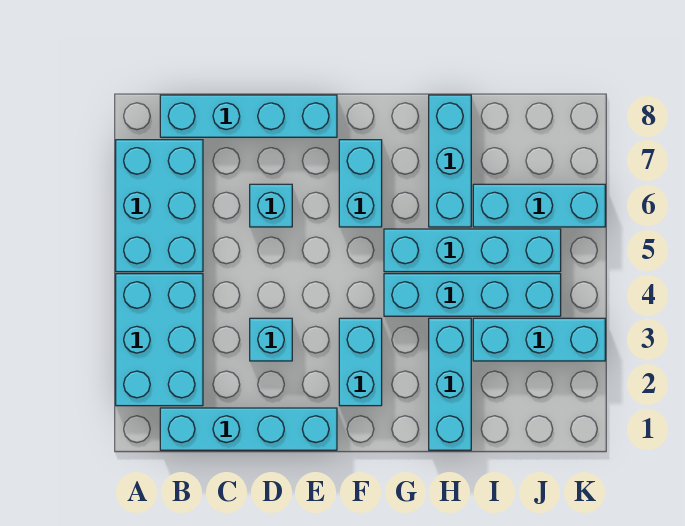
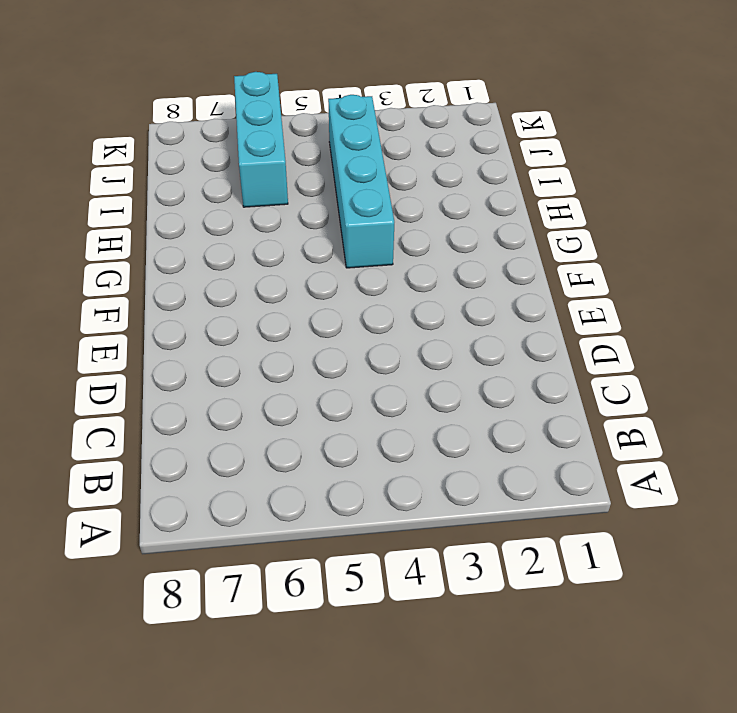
none -> cyan 2x3 brick [116,274,203,406]
none -> cyan 2x3 brick [116,140,203,272]
none -> cyan 1x4 brick [160,408,337,450]

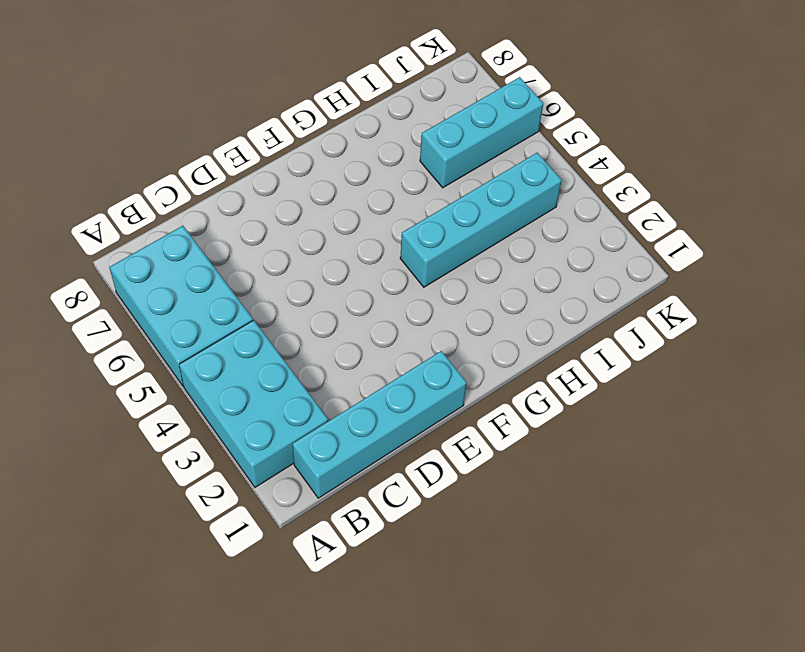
none -> cyan 1x4 brick [160,95,337,137]
none -> cyan 1x1 brick [250,318,292,361]
none -> cyan 1x1 brick [250,184,292,227]

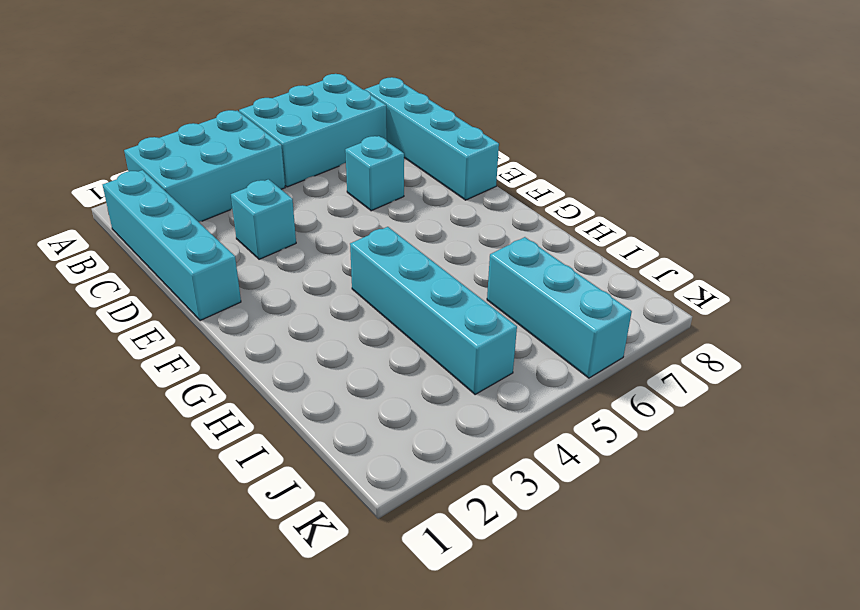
none -> cyan 1x2 brick [339,318,382,406]
none -> cyan 1x2 brick [339,140,382,227]
none -> cyan 1x4 brick [384,229,561,272]

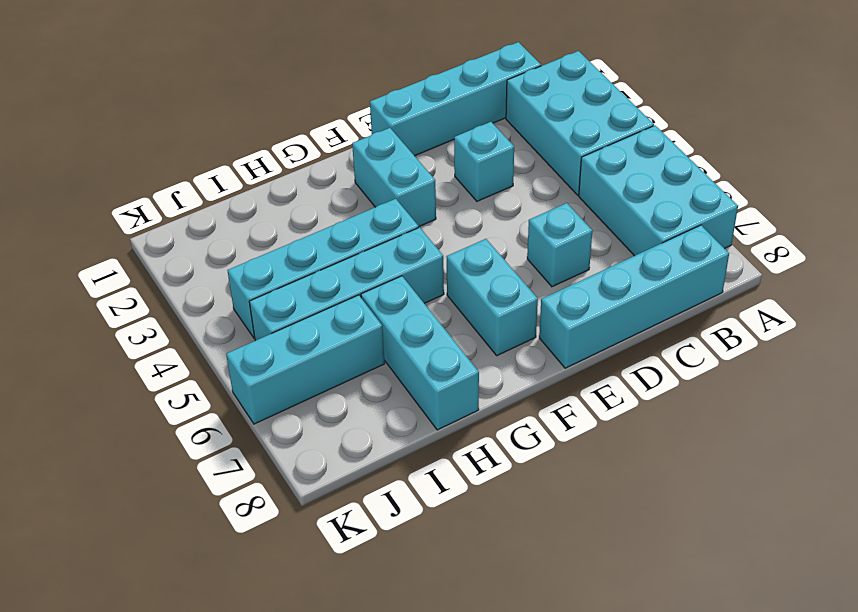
none -> cyan 1x3 brick [429,318,471,450]
none -> cyan 1x3 brick [473,318,605,361]

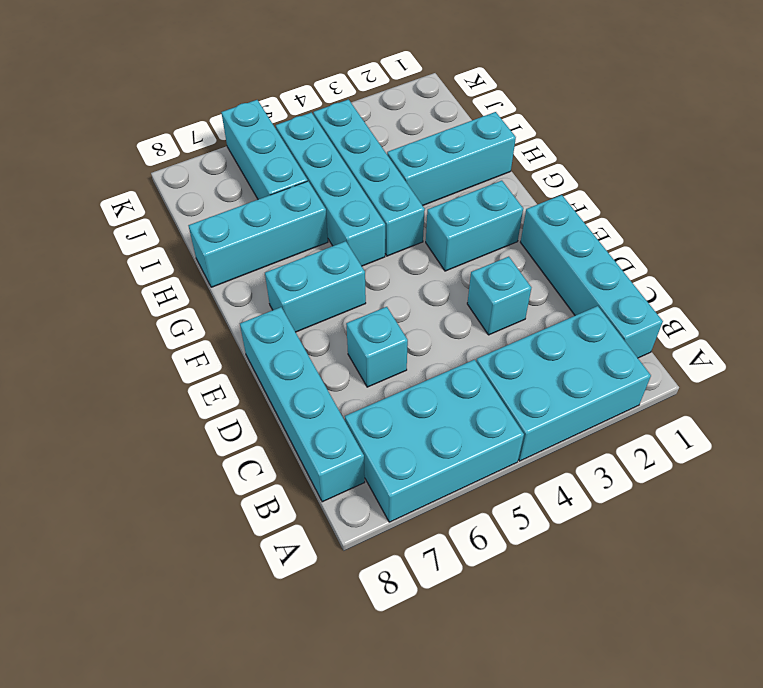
none -> cyan 1x3 brick [473,318,605,361]

